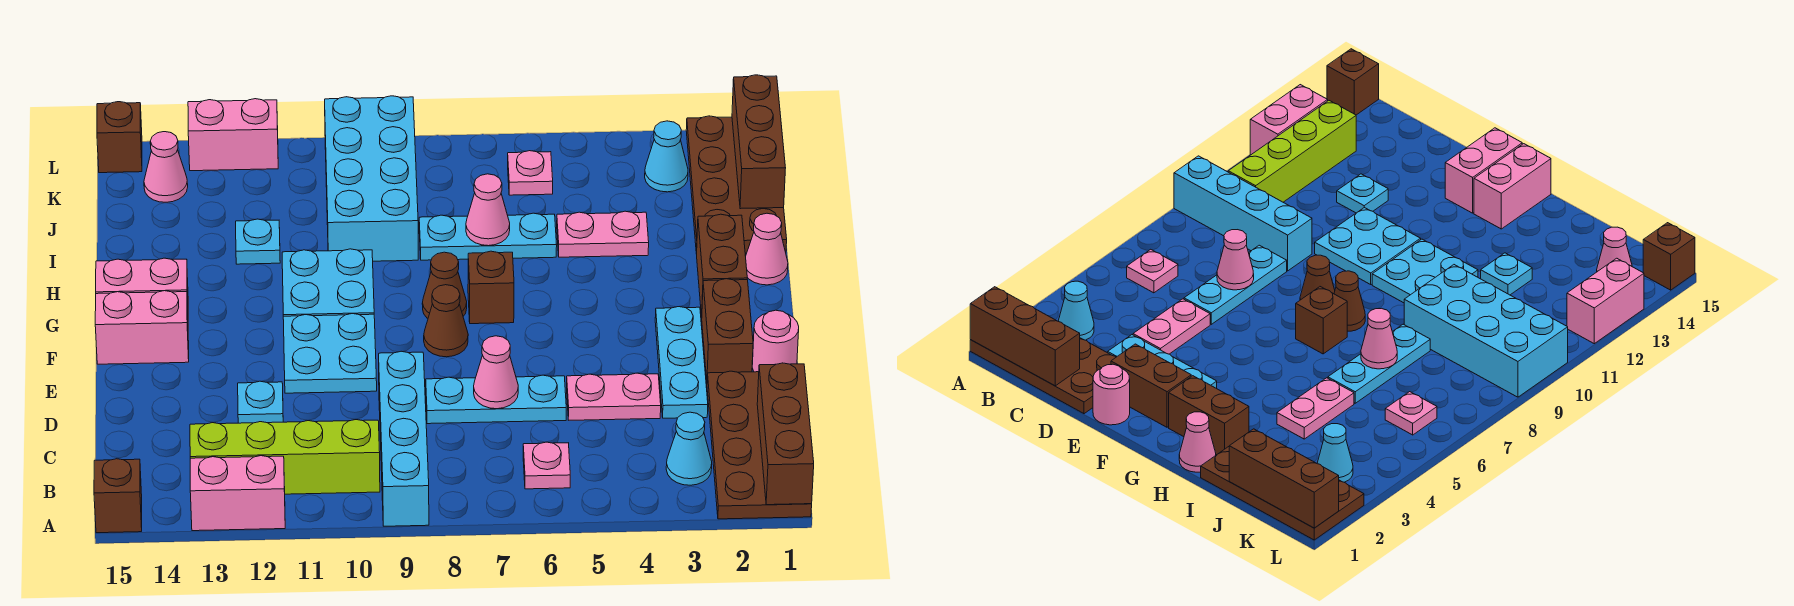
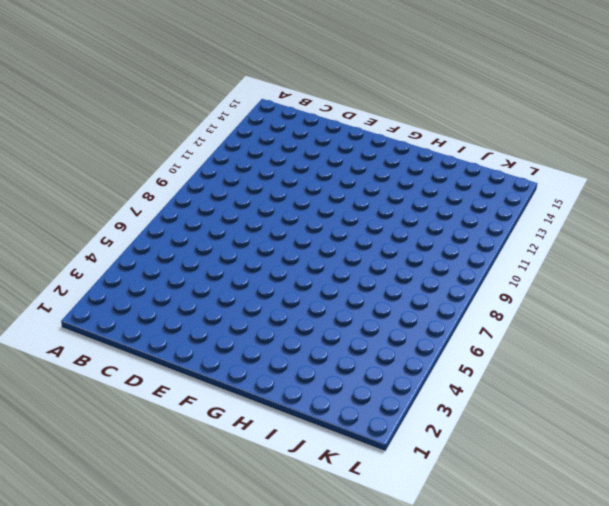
none -> brown 2x4 plate [707,371,812,519]
none -> cyan 1x4 brick [379,351,429,526]
none -> pink 1x2 brick [190,456,285,531]
none -> brown 1x1 brick [94,459,142,533]

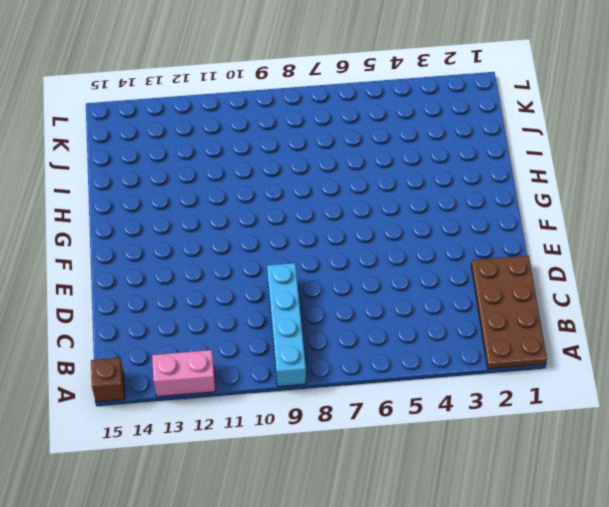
none -> cyan 1x1 cone [666,412,712,485]
none -> pink 1x1 plate [523,442,570,489]
none -> lime 1x4 brick [190,419,380,494]
none -> cyan 1x3 plate [655,307,708,418]

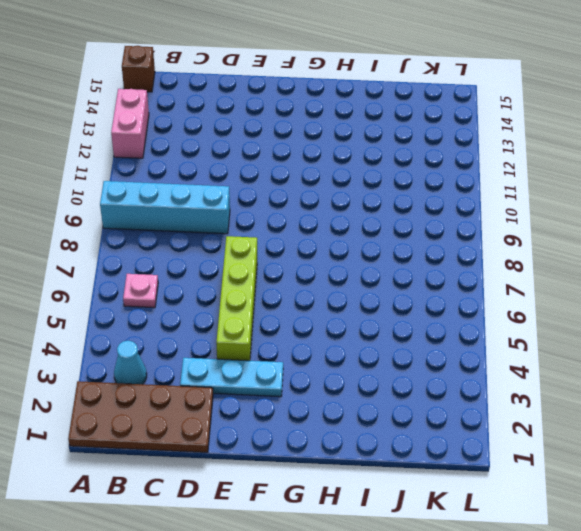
lime 1x4 brick [216,236,257,361] -> lime 1x4 brick moved to [190,419,380,494]
none -> pink 1x2 plate [567,373,661,420]
none -> cyan 1x3 plate [426,375,566,424]
none -> cyan 1x1 plate [238,381,283,423]
none -> pink 1x1 round brick [752,310,799,372]

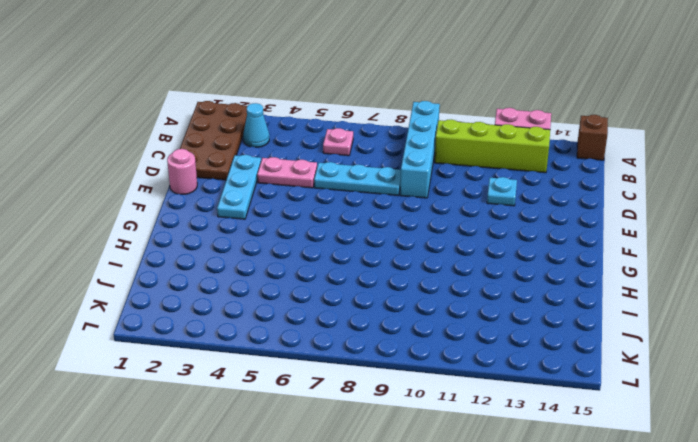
none -> brown 1x2 brick [702,279,753,379]
none -> cyan 2x2 plate [283,314,377,393]
none -> brown 1x1 cone [424,285,468,357]
none -> pink 1x2 brick [95,291,189,364]

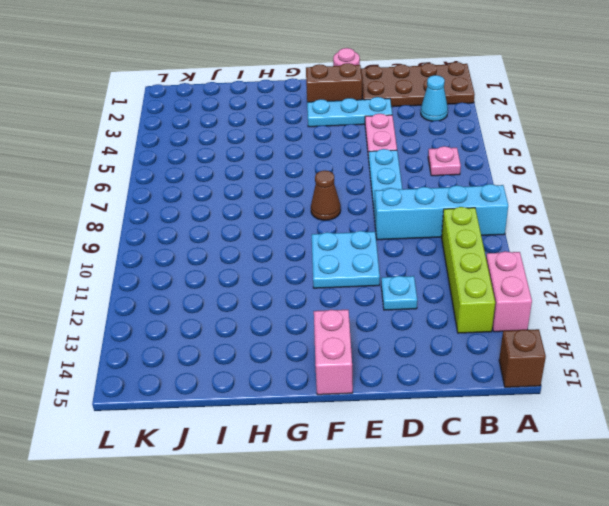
none -> brown 1x2 brick [696,214,747,317]
none -> brown 1x1 brick [468,251,514,324]
none -> brown 1x1 cone [422,252,467,318]
none -> cyan 2x2 plate [282,249,374,316]

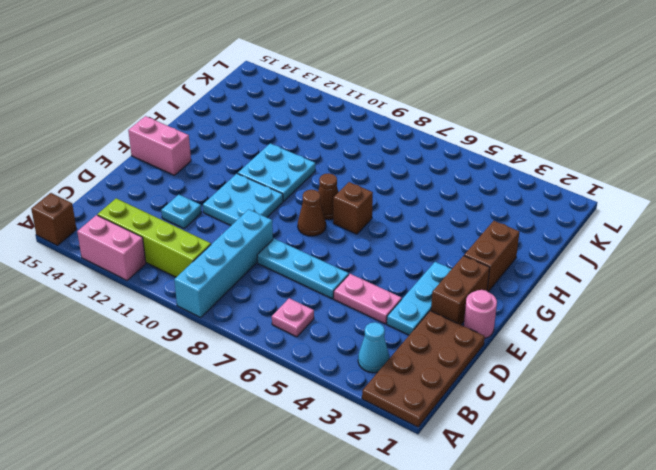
none -> pink 1x2 brick [96,258,188,305]
none -> pink 1x1 cone [746,213,788,285]
none -> brown 2x4 plate [686,116,787,254]
none -> pink 1x2 plate [557,211,649,257]

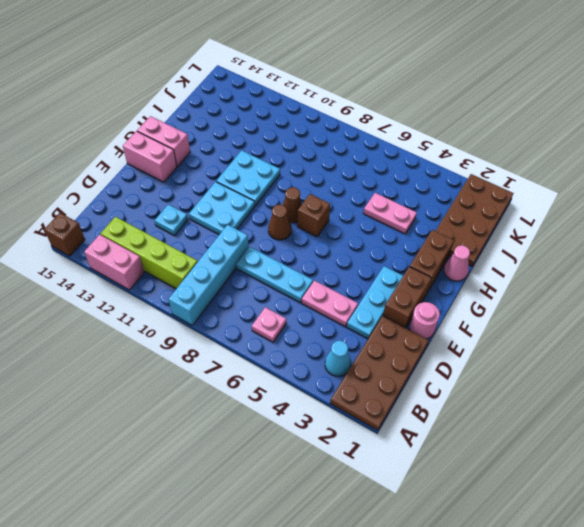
none -> cyan 1x3 plate [419,213,557,260]
none -> cyan 2x4 brick [325,96,418,261]
none -> cyan 1x1 plate [236,219,280,264]
none -> cyan 1x1 cone [645,121,688,192]

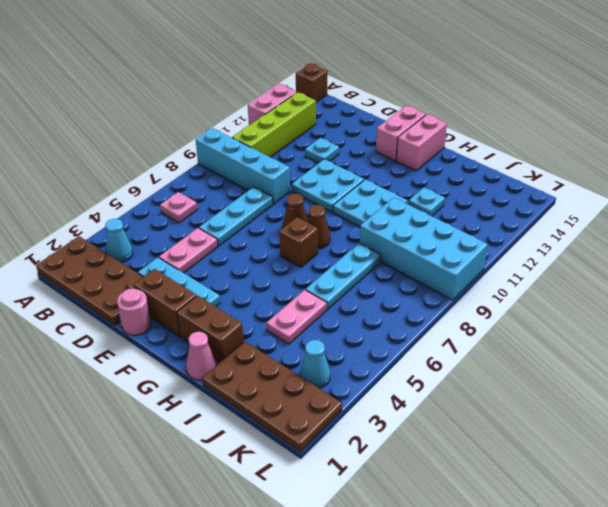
none -> pink 1x1 plate [508,151,553,195]
none -> pink 1x1 cone [144,132,188,202]
none -> pink 1x2 brick [188,99,278,171]
none -> brown 1x1 brick [97,102,142,173]

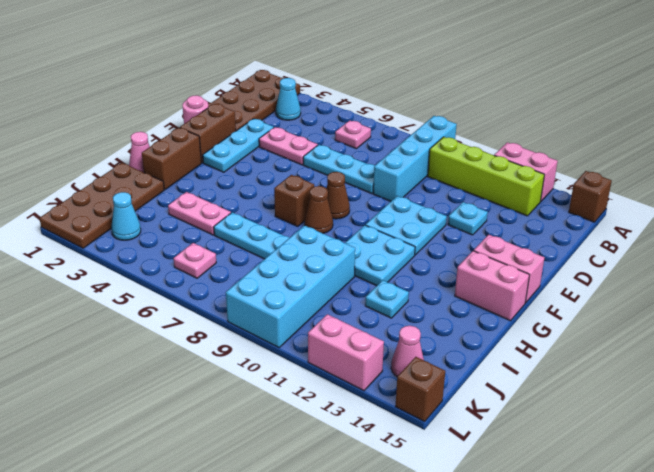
none -> brown 1x3 brick [757,363,814,505]
none -> pink 1x1 cone [474,336,518,409]
none -> pink 1x1 cone [466,174,510,246]
none -> brown 1x3 brick [732,75,786,209]

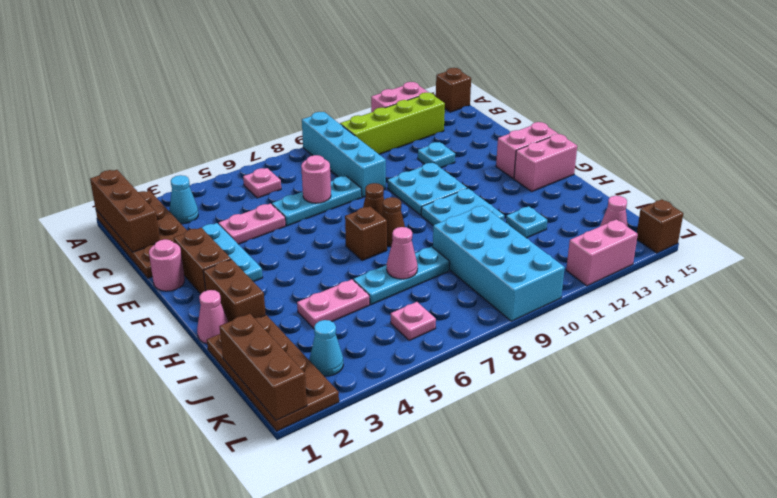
pink 1x1 round brick [301,155,331,203] -> pink 1x1 cone [474,336,518,409]

